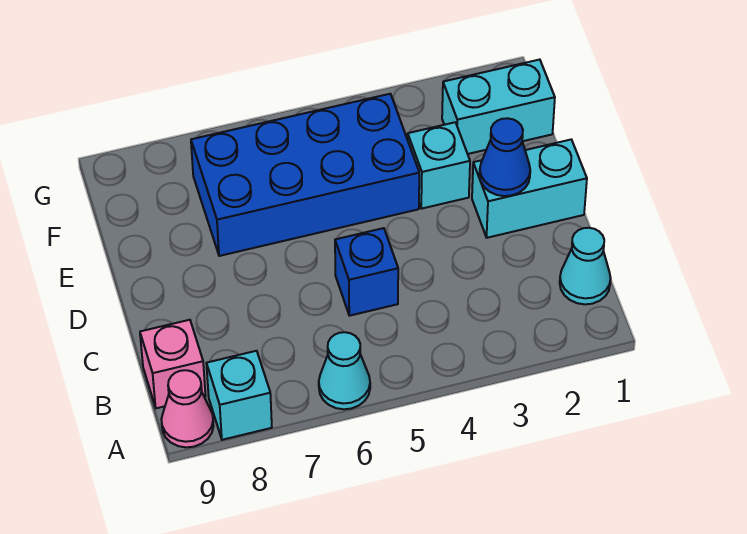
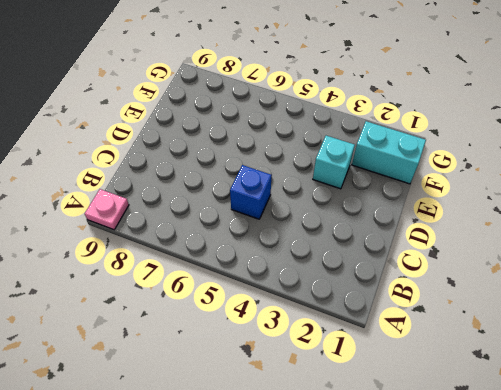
pink 1x1 plate [85,189,129,230] -> pink 1x1 cone [161,370,213,447]
none -> cyan 1x1 cone [319,332,370,409]
none -> cyan 1x1 brick [206,351,272,440]

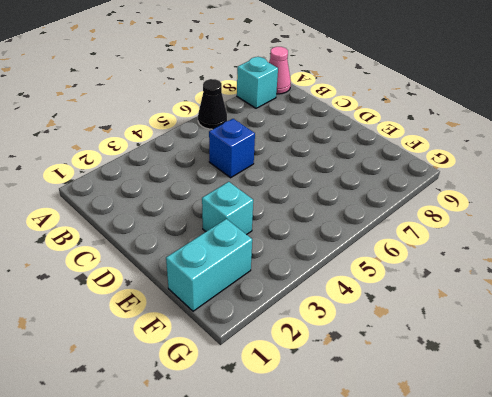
black 1x1 cone [198,79,227,129] -> cyan 1x1 cone [319,332,370,409]
none -> cyan 1x1 cone [560,228,611,304]
none -> pink 1x1 brick [140,320,205,408]

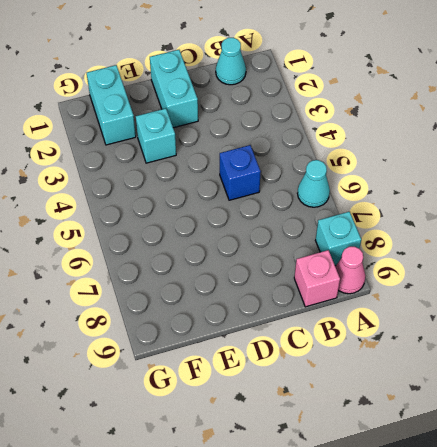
none -> blue 2x4 brick [191,94,419,256]
none -> blue 1x1 cone [480,118,530,196]

